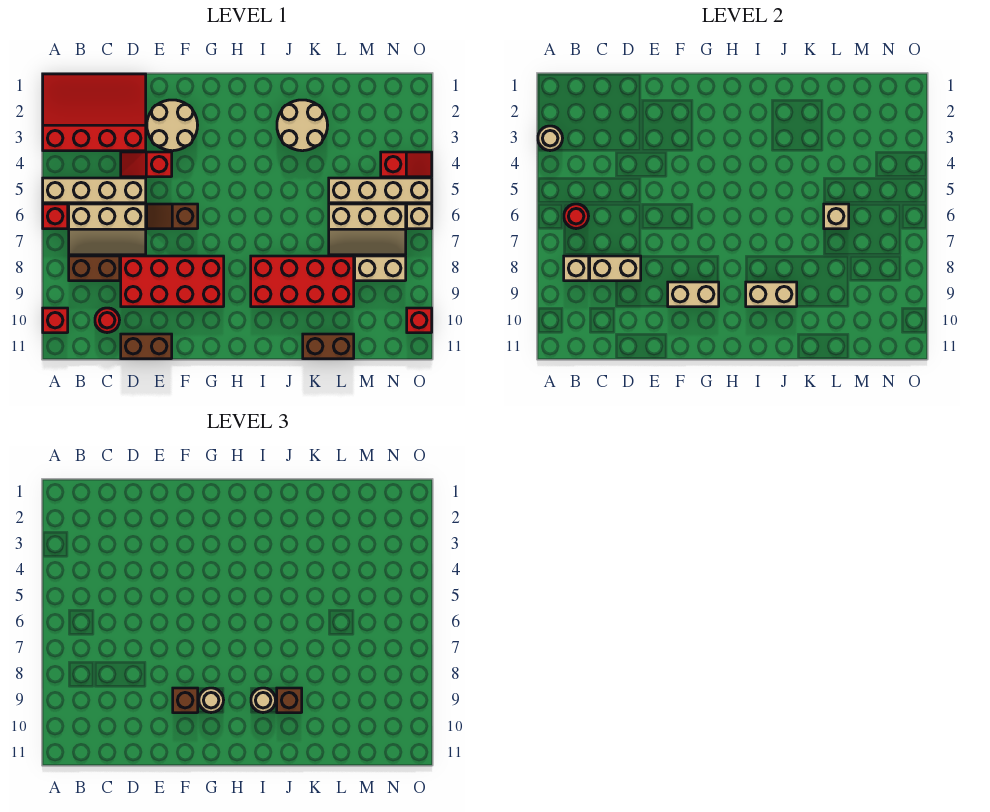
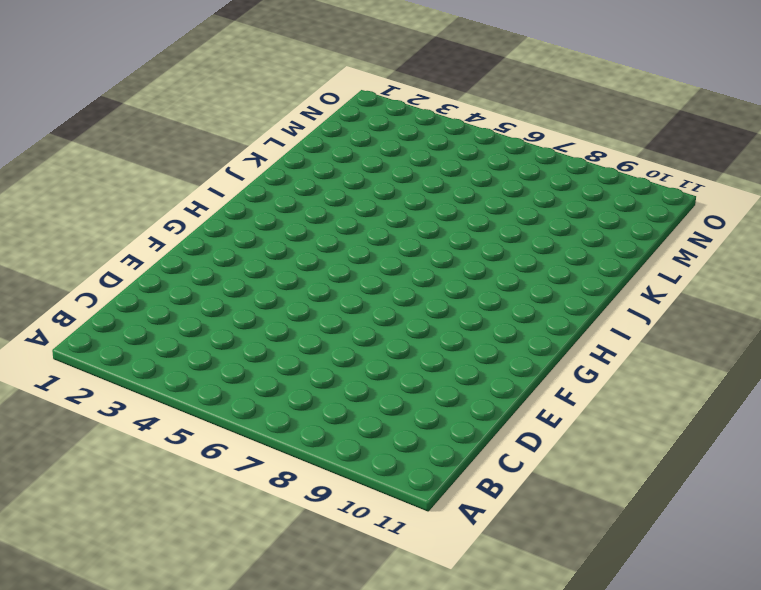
none -> red 3x4 slope [43,74,146,151]
none -> tan 1x4 brick [43,178,146,203]
none -> red 1x1 brick [43,204,68,229]
none -> red 1x1 brick [43,308,68,333]

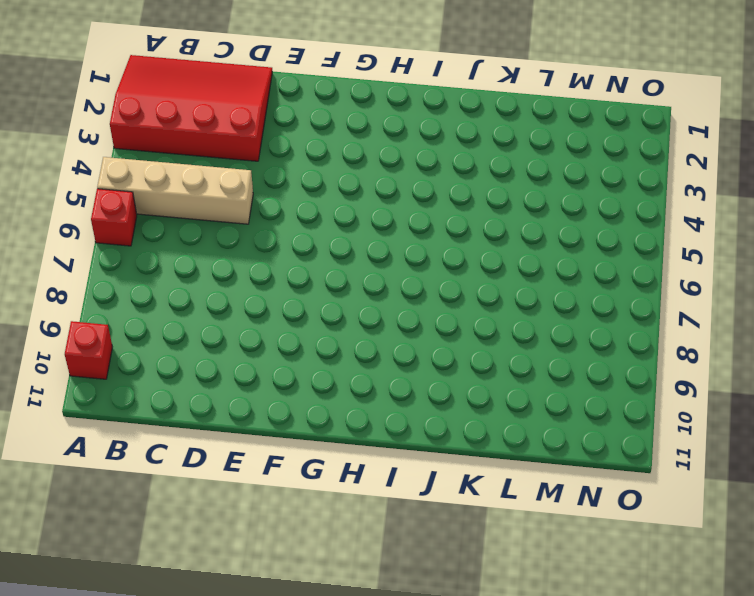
none -> tan 2x3 slope [69,204,146,255]
none -> brown 1x2 brick [69,256,120,281]
none -> red 1x1 round brick [95,308,120,333]
none -> red 1x2 slope [121,152,172,177]

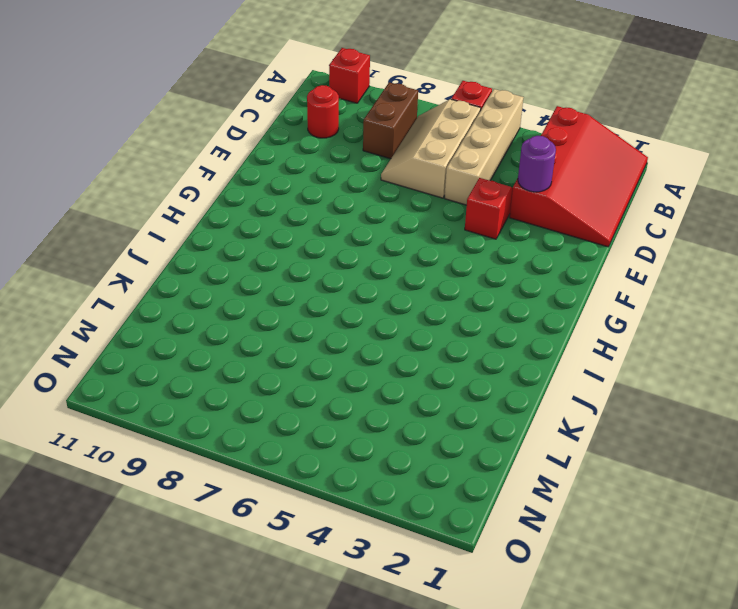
purple 1x1 round brick [518,136,556,192] -> none
none -> red 2x4 brick [121,256,224,307]
none -> brown 1x2 brick [121,334,172,359]
none -> tan 2x2 round brick [147,100,198,151]
none -> brown 1x2 slope [147,204,198,229]

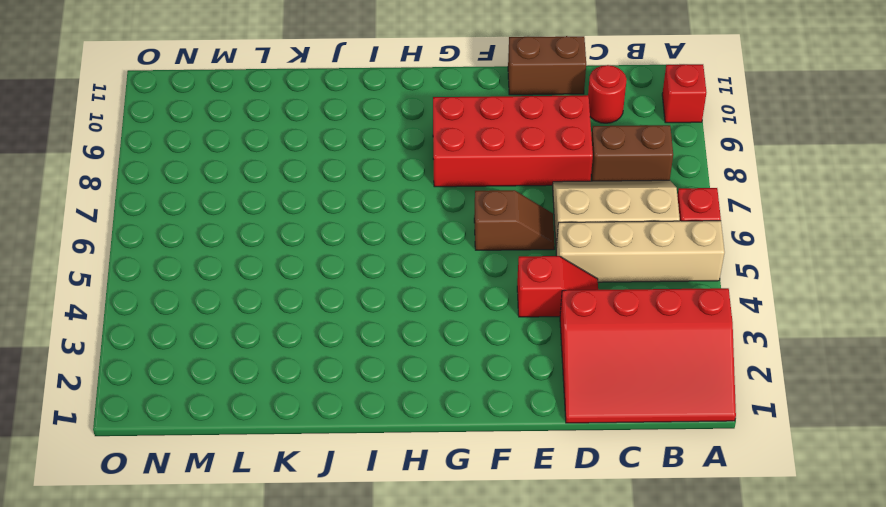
none -> tan 2x2 round brick [147,100,198,151]
none -> red 2x4 brick [251,256,354,307]
none -> tan 2x2 round brick [277,100,328,151]
none -> brown 1x2 brick [303,334,354,359]

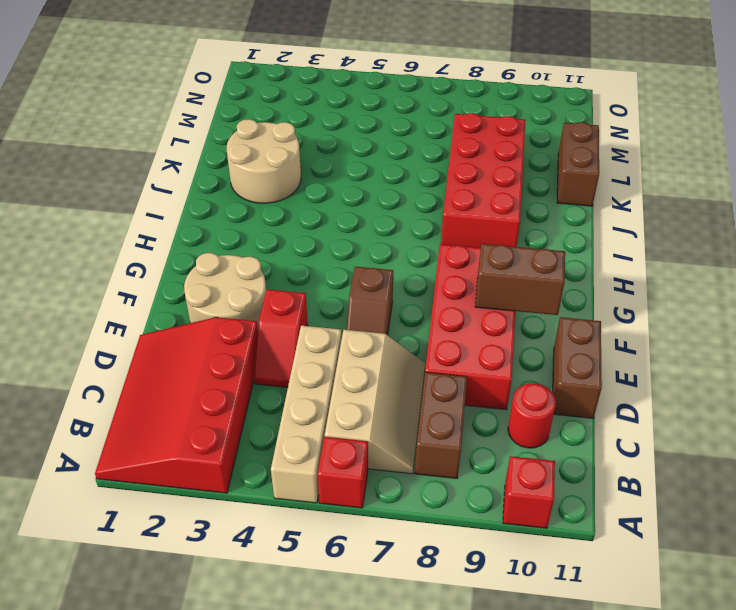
brown 1x2 brick [475,244,565,315] -> tan 1x2 brick [668,282,719,307]
none -> tan 1x4 brick [329,178,432,203]
none -> tan 2x3 slope [329,204,406,255]
none -> tan 1x2 brick [355,256,406,281]
none -> red 1x2 slope [381,152,432,177]

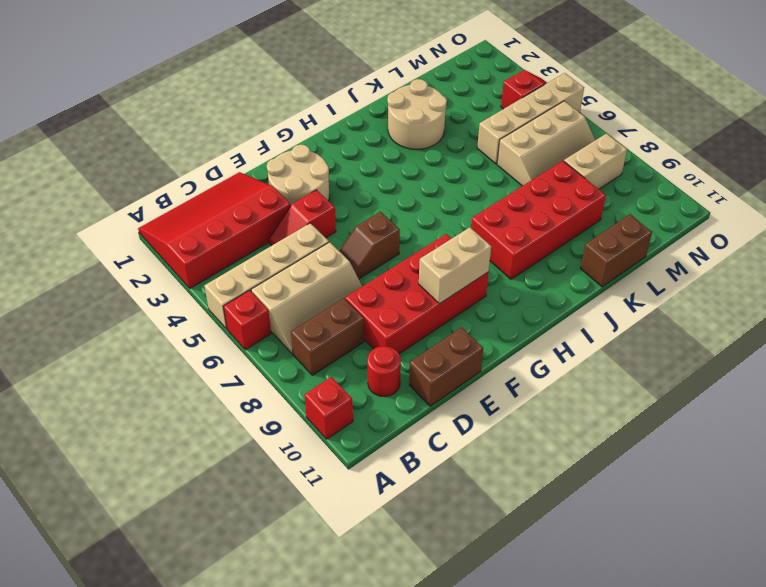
none -> tan 1x1 brick [407,204,432,229]
none -> red 1x1 brick [407,308,432,333]
none -> tan 1x1 round brick [538,126,563,151]
none -> red 1x1 round brick [564,204,589,229]

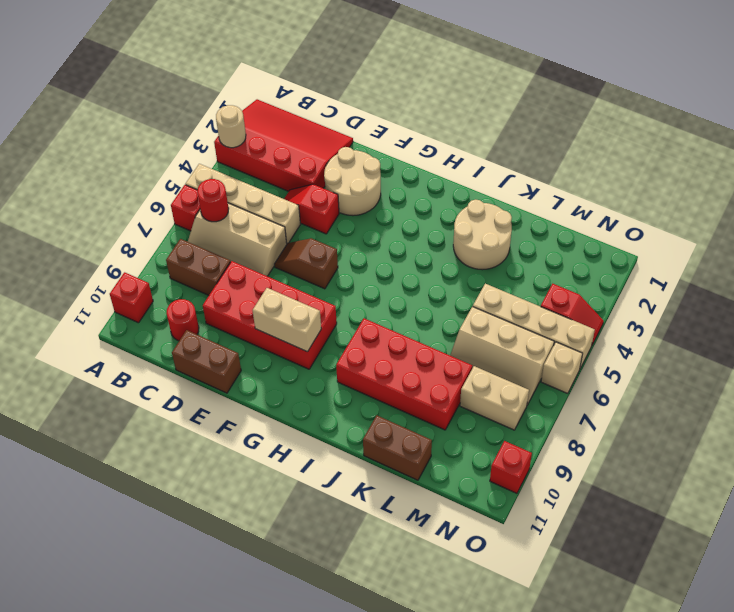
none -> tan 1x1 brick [564,256,589,281]
none -> tan 1x2 brick [590,256,641,281]
none -> tan 1x2 brick [746,282,797,307]
none -> tan 1x1 brick [824,204,849,229]

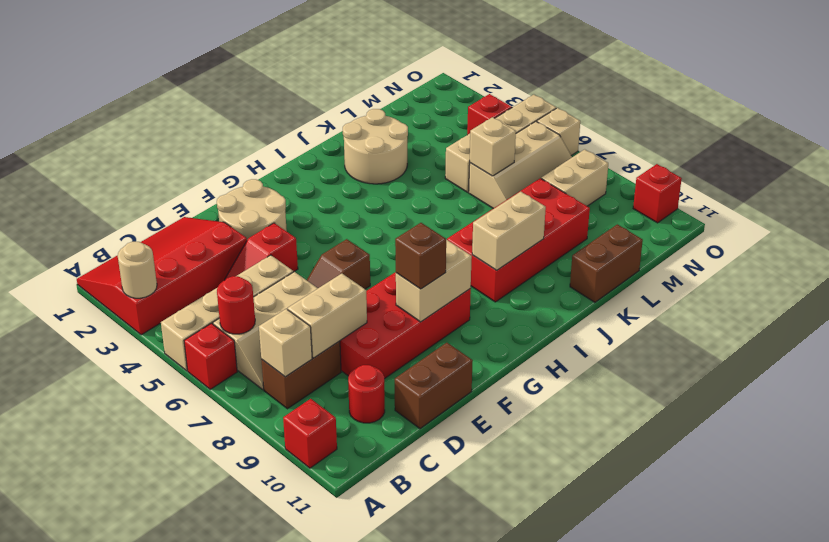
none -> tan 1x1 round brick [199,688,224,713]
none -> tan 1x1 round brick [251,688,276,713]
none -> brown 1x1 brick [277,688,302,713]

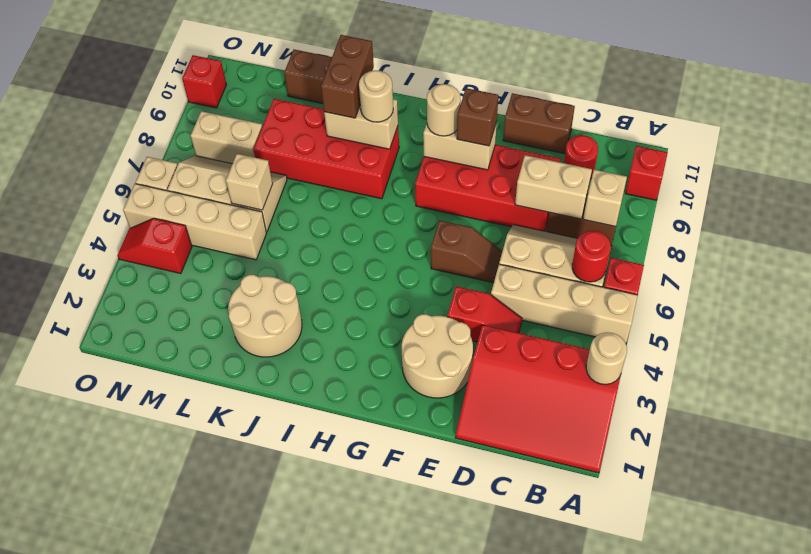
brown 1x2 brick [321,35,374,118] -> brown 1x1 brick [277,688,302,713]

